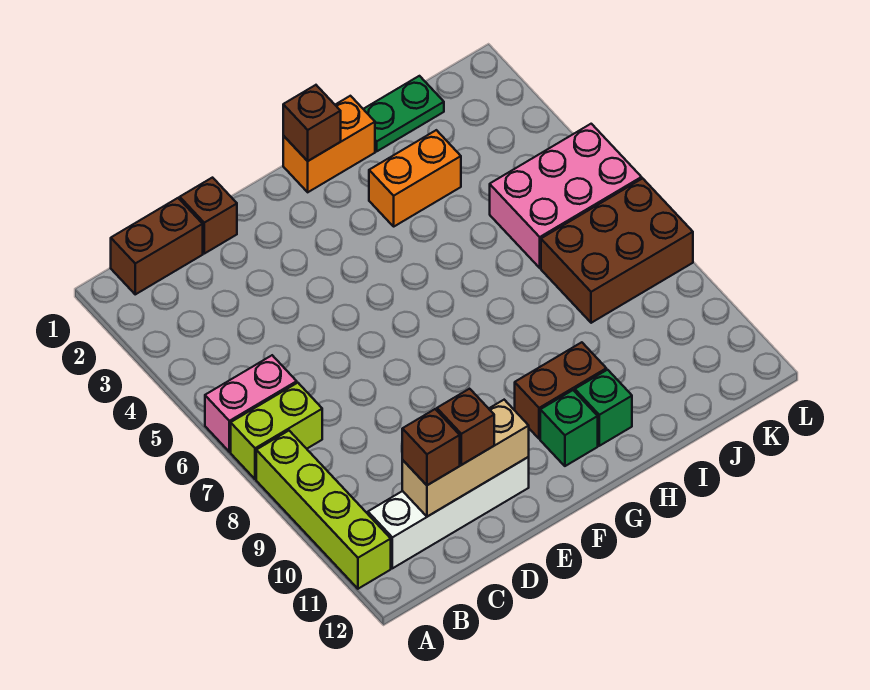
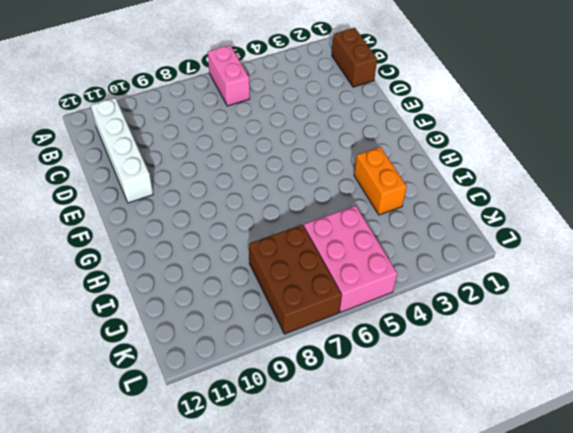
none -> lime 1x2 brick [231,383,322,479]
none -> lime 1x4 brick [256,431,391,589]
none -> brown 1x1 brick [180,178,237,254]

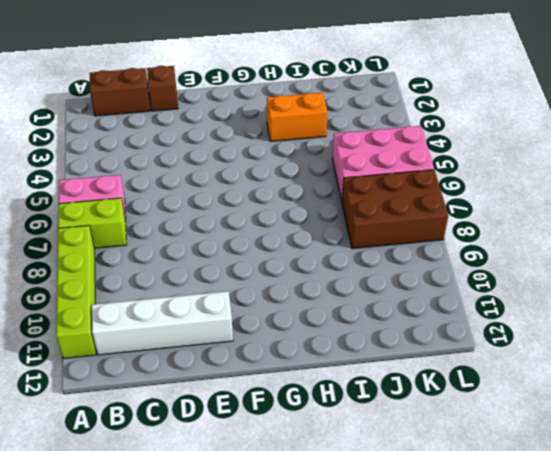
none -> orange 1x2 brick [283,96,375,192]
none -> brown 1x2 brick [515,342,606,439]
none -> green 1x1 brick [540,390,598,466]

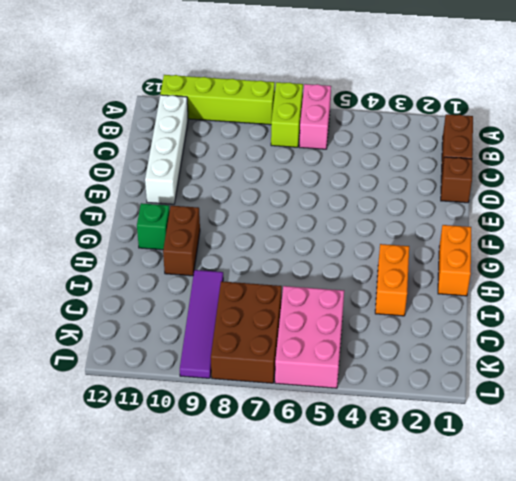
purple 1x4 tile [180,270,223,378] -> none
none -> green 1x1 brick [575,370,632,446]
none -> green 1x2 plate [364,76,444,151]
none -> tan 1x3 brick [402,400,529,517]

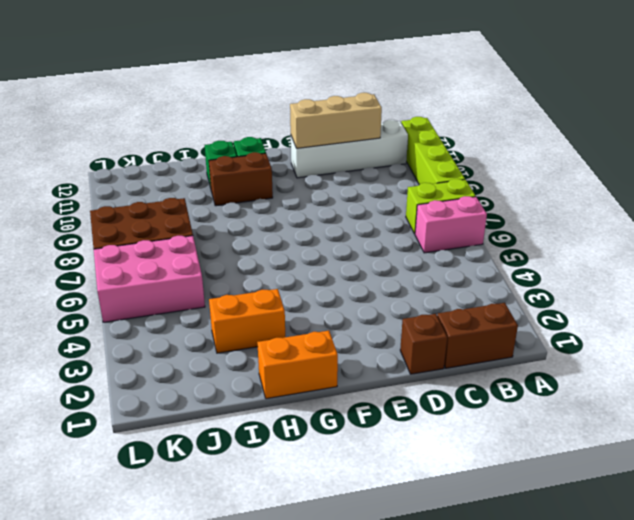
none -> green 1x2 plate [364,76,444,151]
none -> brown 1x1 brick [283,85,341,161]
none -> brown 1x1 brick [402,409,460,485]

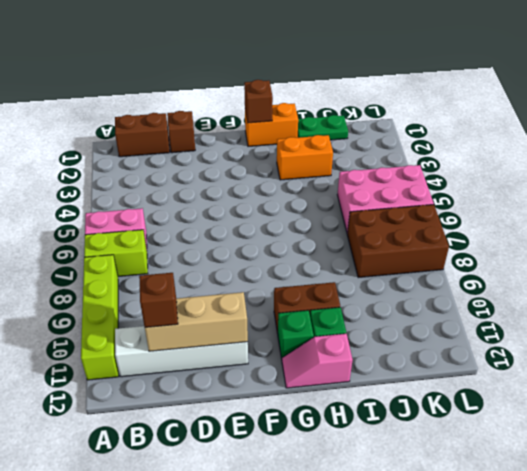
pink 1x2 slope [282,334,353,388] -> none
none -> brown 1x1 brick [437,389,494,465]

